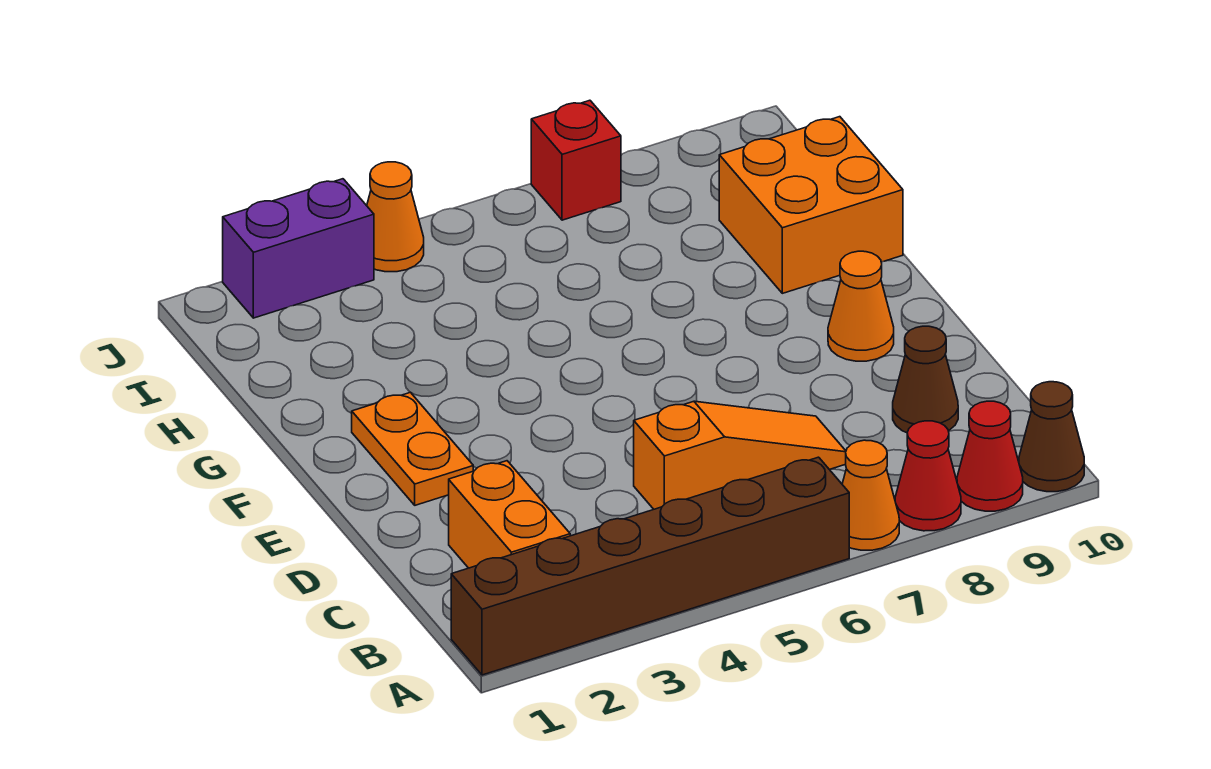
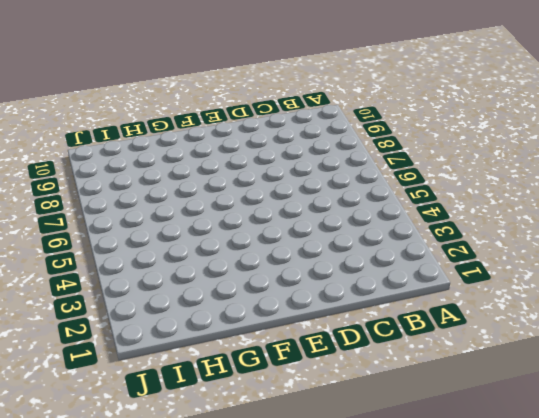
none -> brown 1x6 brick [451,457,849,675]
none -> orange 1x1 cone [842,440,899,550]
none -> red 1x1 cone [895,421,961,531]

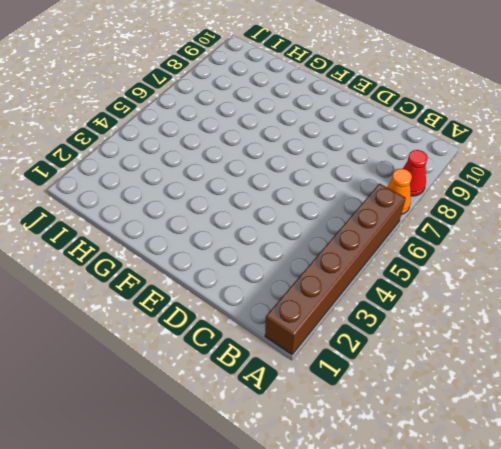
none -> red 1x1 cone [957,401,1023,511]
none -> brown 1x1 cone [1019,382,1084,492]
none -> orange 1x2 brick [449,461,570,568]

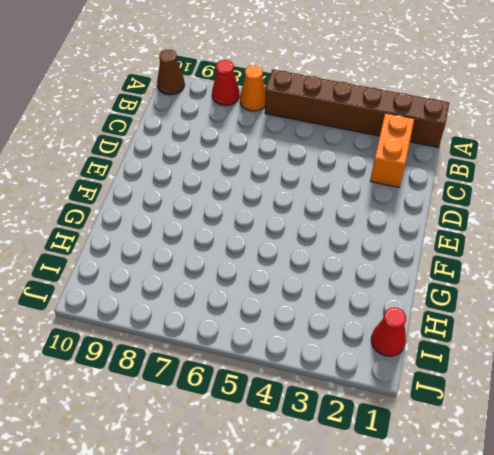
red 1x1 cone [371,308,406,356] -> red 1x1 cone moved to [957,401,1023,511]
none -> orange 1x3 slope [634,401,846,509]
none -> brown 1x1 cone [893,326,958,433]
none -> orange 1x2 plate [352,392,473,505]

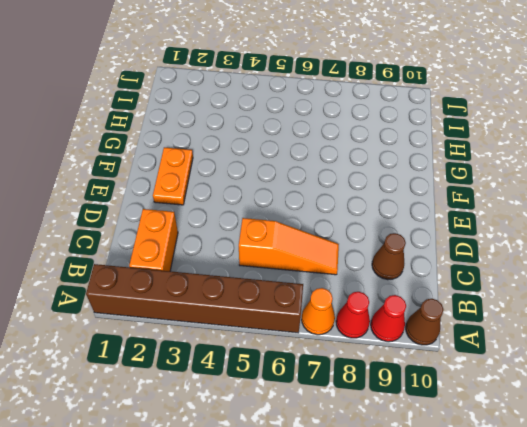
none -> orange 1x1 cone [828,251,894,361]
none -> orange 2x2 brick [719,117,903,293]
none -> purple 1x2 brick [223,179,374,318]

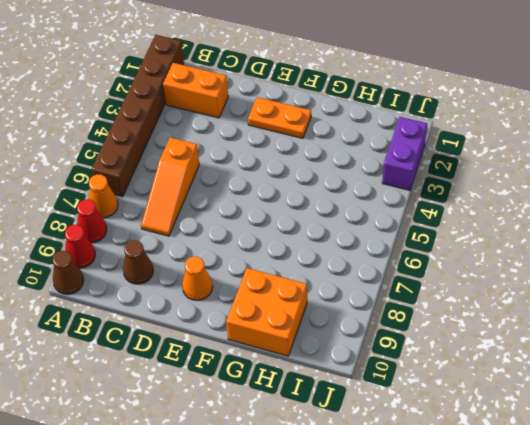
none -> orange 1x1 cone [367,162,424,272]
none -> red 1x1 brick [531,100,621,220]

